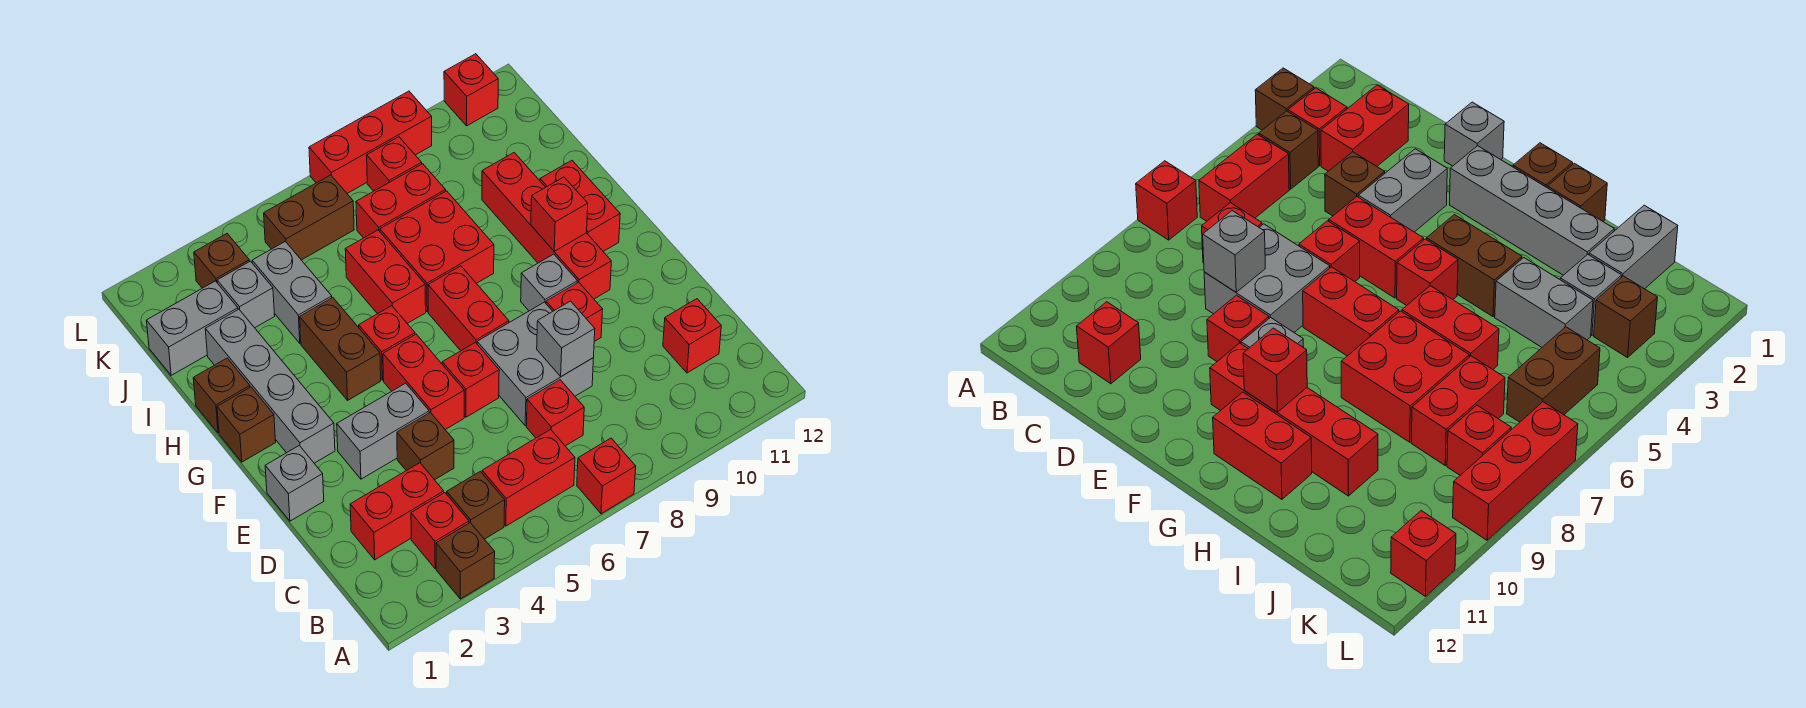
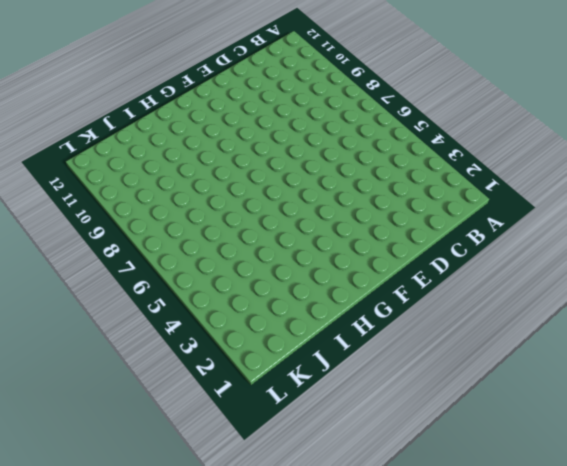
none -> brown 1x1 brick [436,523,495,599]
none -> red 1x1 brick [577,438,636,514]
none -> red 1x1 brick [411,493,469,569]
none -> brown 1x1 brick [447,471,505,539]

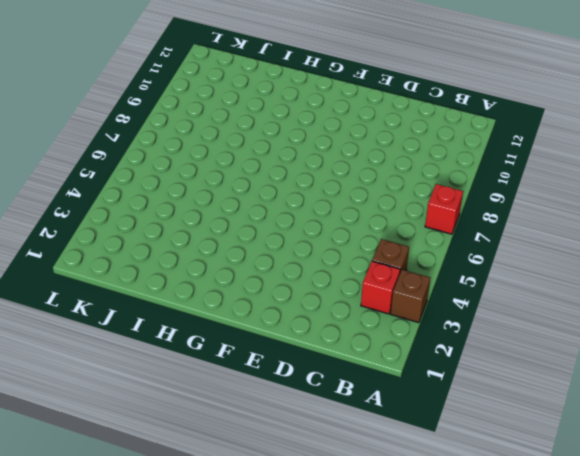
none -> red 1x2 brick [482,429,575,526]
none -> red 1x2 brick [350,463,444,560]
none -> red 1x1 brick [526,380,584,446]
none -> red 1x1 brick [663,299,721,373]

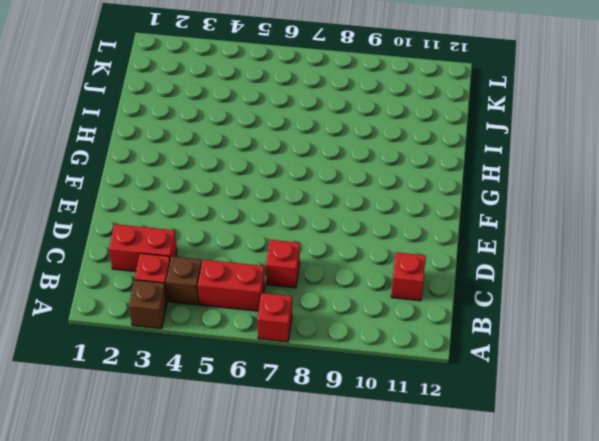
none -> brown 1x1 brick [397,412,454,480]
none -> grey 2x2 brick [477,302,593,426]
none -> grey 1x1 brick [265,446,324,521]
none -> grey 1x2 brick [337,383,429,479]

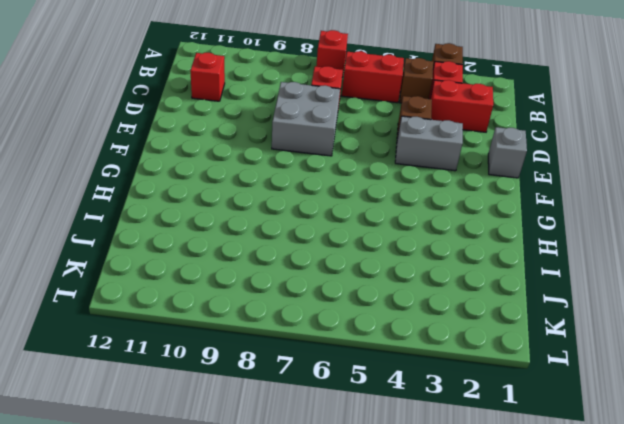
none -> red 1x2 brick [383,334,464,430]
none -> red 1x1 brick [442,343,499,417]
none -> red 1x1 brick [546,282,603,341]
none -> grey 1x4 brick [205,309,335,463]

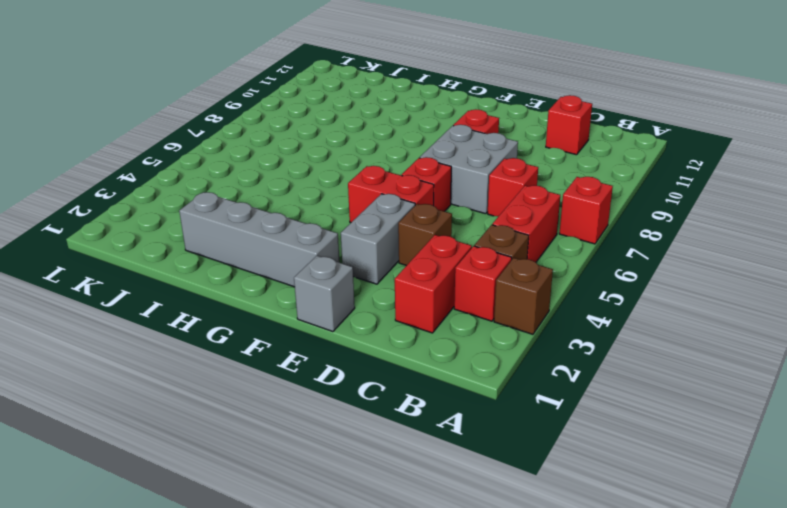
none -> red 1x2 brick [428,266,509,351]
none -> grey 1x1 brick [521,254,577,311]
none -> red 1x4 brick [482,153,611,299]
none -> brown 1x1 brick [217,387,276,462]

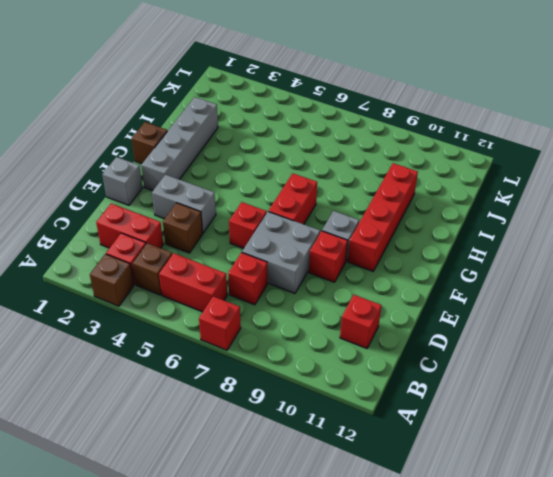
none -> red 1x2 brick [383,334,464,430]
none -> brown 1x2 brick [300,298,381,400]
none -> red 1x1 brick [359,306,415,380]
none -> red 1x2 brick [540,161,620,251]

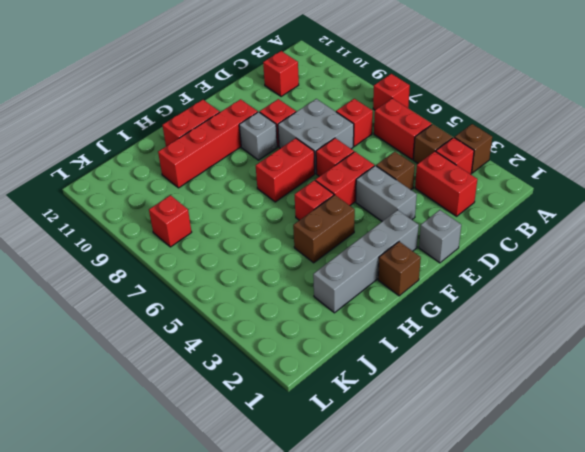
none -> brown 1x1 brick [193,358,250,433]
none -> red 1x2 brick [345,230,426,323]
none -> red 2x2 brick [380,191,494,312]
none -> grey 1x2 brick [252,242,332,343]

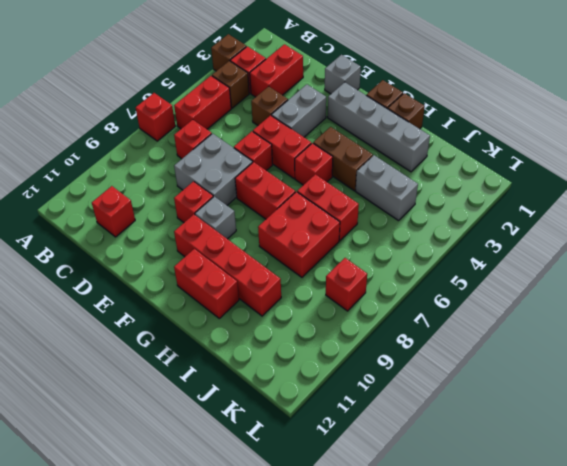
none -> grey 1x2 brick [147,281,238,375]
none -> grey 1x1 brick [217,261,275,328]
none -> red 1x2 brick [356,164,446,238]
none -> brown 1x1 brick [194,234,250,288]

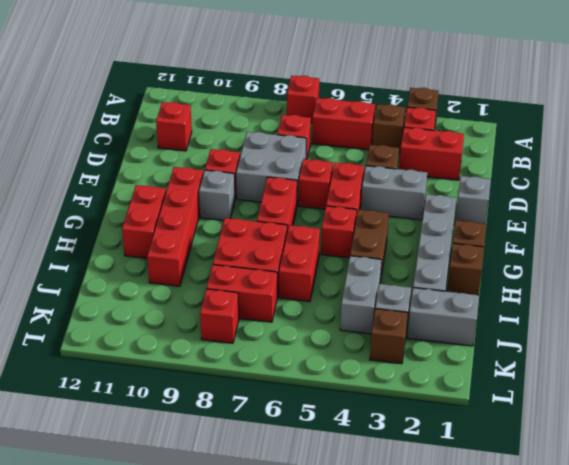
none -> brown 1x2 brick [264,175,354,260]
none -> red 1x3 brick [309,91,432,193]
none -> red 1x1 brick [444,54,498,126]
none -> grey 1x1 brick [537,301,595,376]

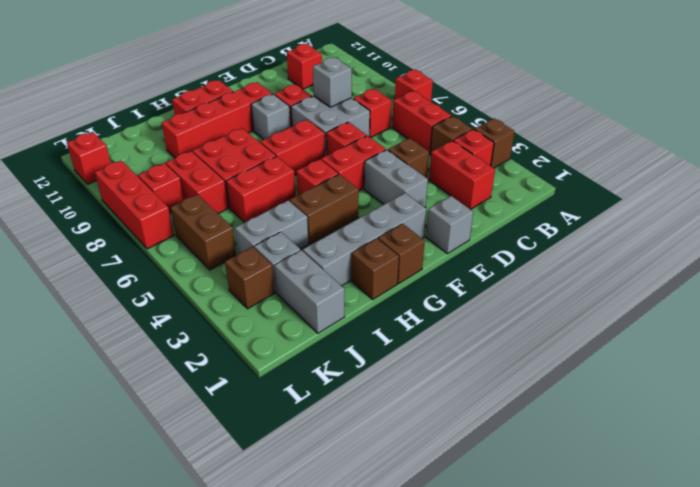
none -> red 1x1 brick [531,177,588,251]

